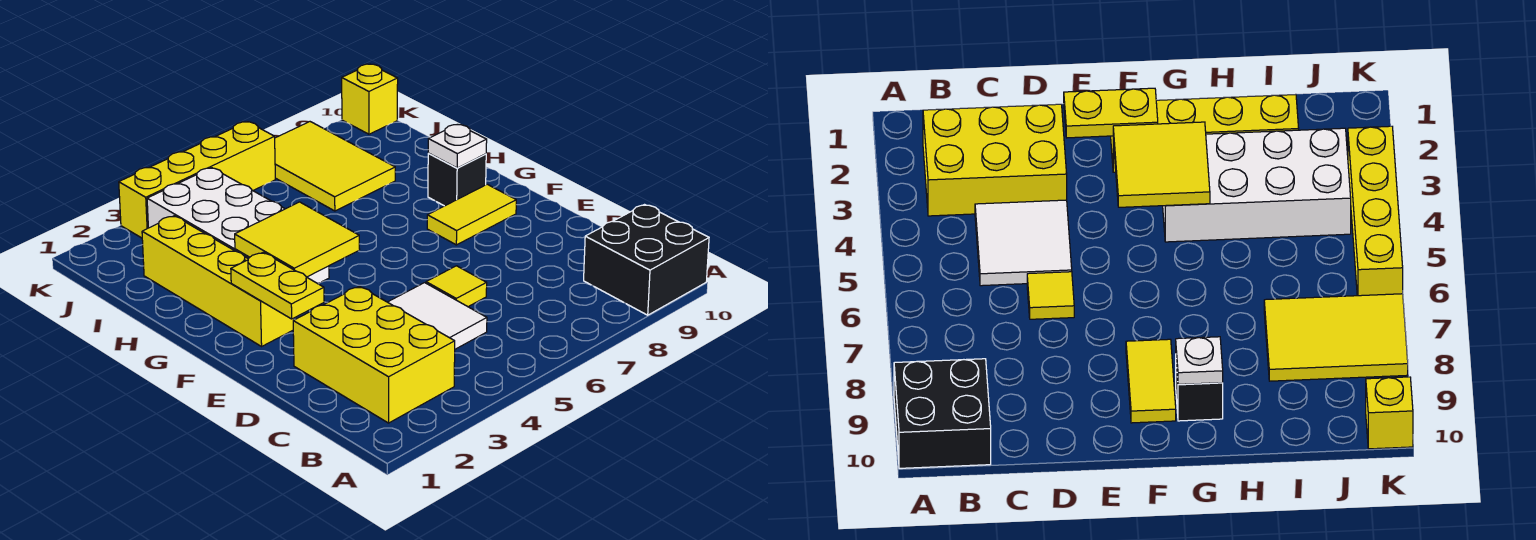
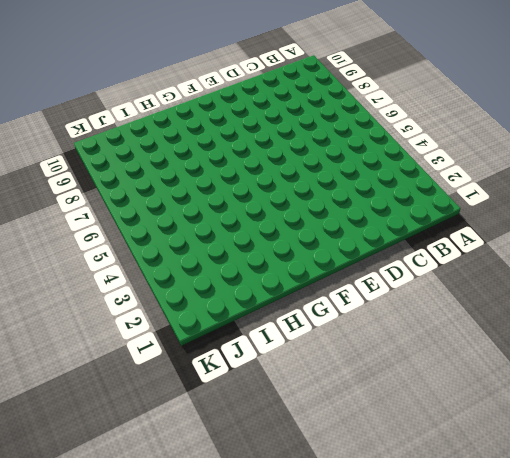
none -> black 2x2 brick [584,205,709,315]
none -> yellow 2x3 brick [293,286,455,423]
none -> white 2x2 tile [388,283,487,349]

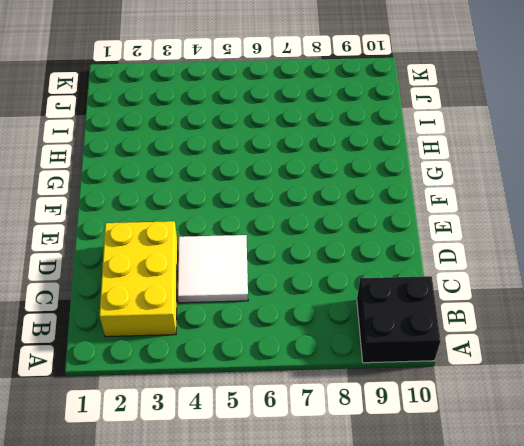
none -> yellow 1x1 tile [426,266,487,307]
none -> yellow 1x4 brick [142,216,294,346]
none -> yellow 1x2 tile [427,184,516,245]

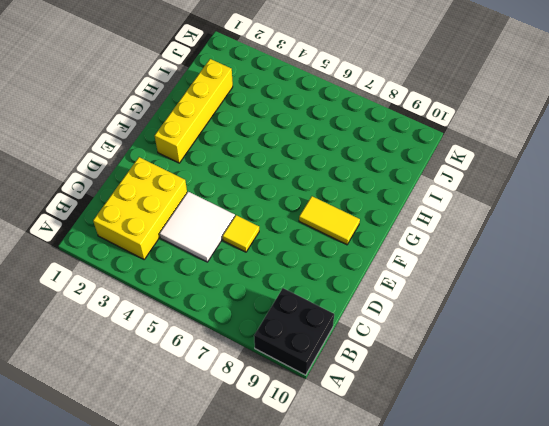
none -> white 2x4 brick [147,168,329,284]
none -> black 1x1 brick [428,154,486,206]
none -> yellow 2x3 tile [275,122,395,211]

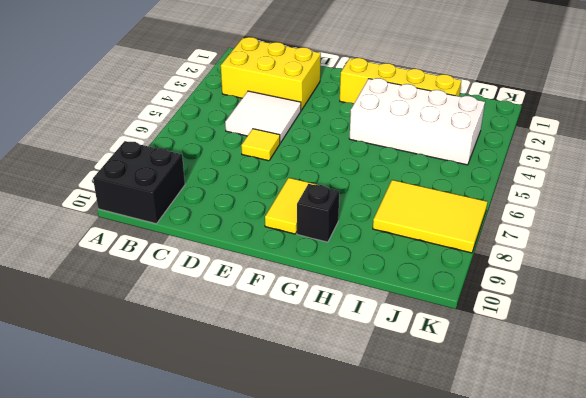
none -> yellow 1x4 brick [119,122,275,238]
none -> yellow 1x1 brick [342,64,398,134]
none -> yellow 1x2 plate [231,252,324,319]

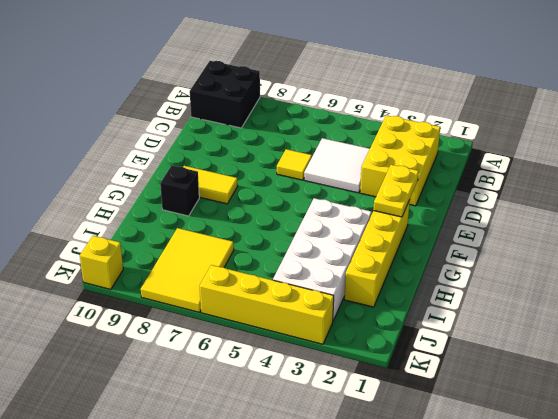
none -> yellow 2x2 tile [235,202,360,277]
none -> white 1x1 plate [428,124,487,168]

